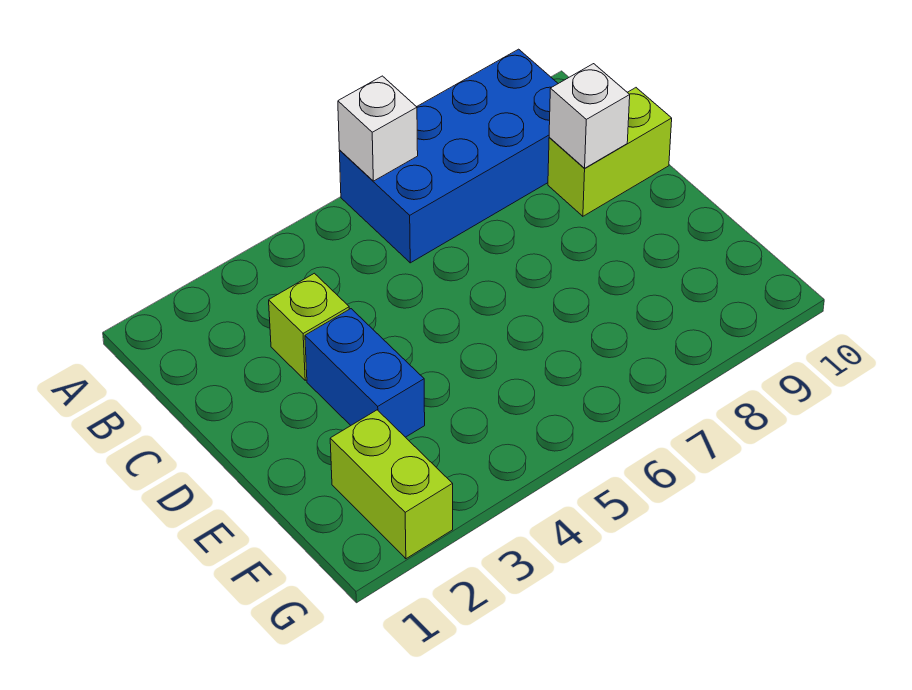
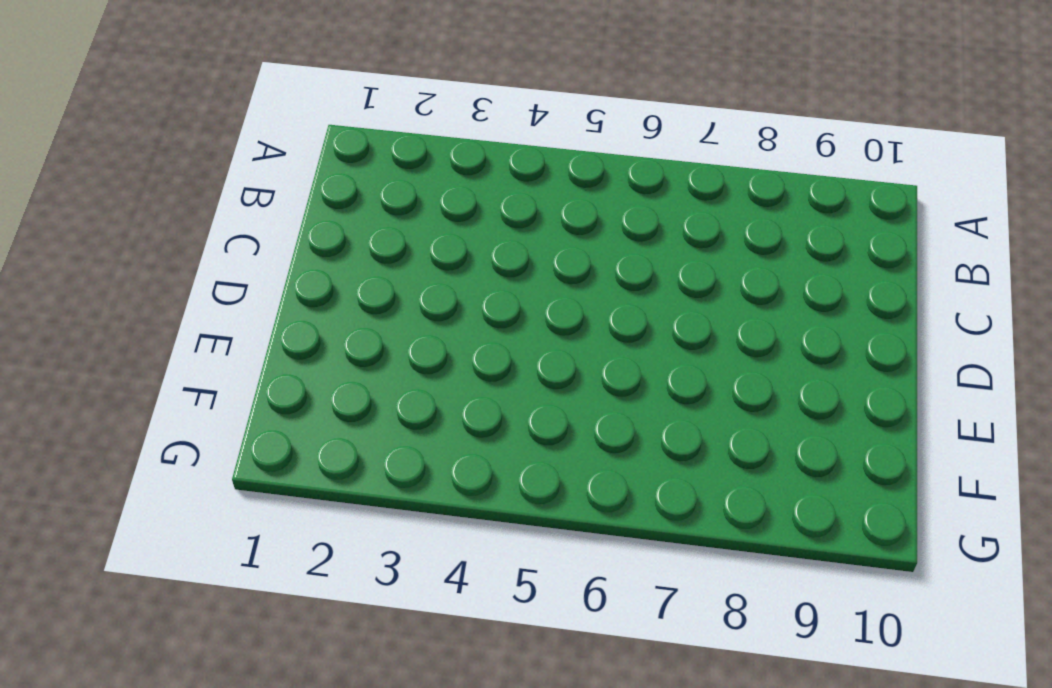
none -> blue 2x4 brick [339,49,558,263]
none -> lime 1x1 brick [269,273,349,380]

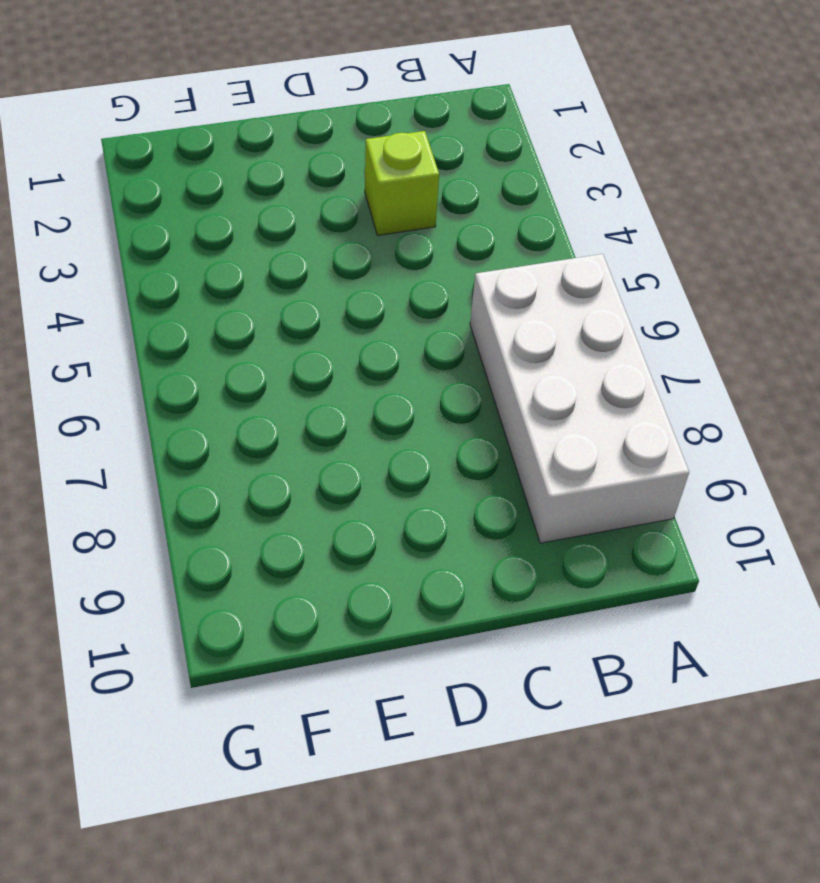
white 2x4 brick [470,254,689,543] -> blue 2x4 brick [339,49,558,263]
none -> lime 1x2 brick [548,88,672,216]
none -> blue 1x2 brick [305,309,425,437]

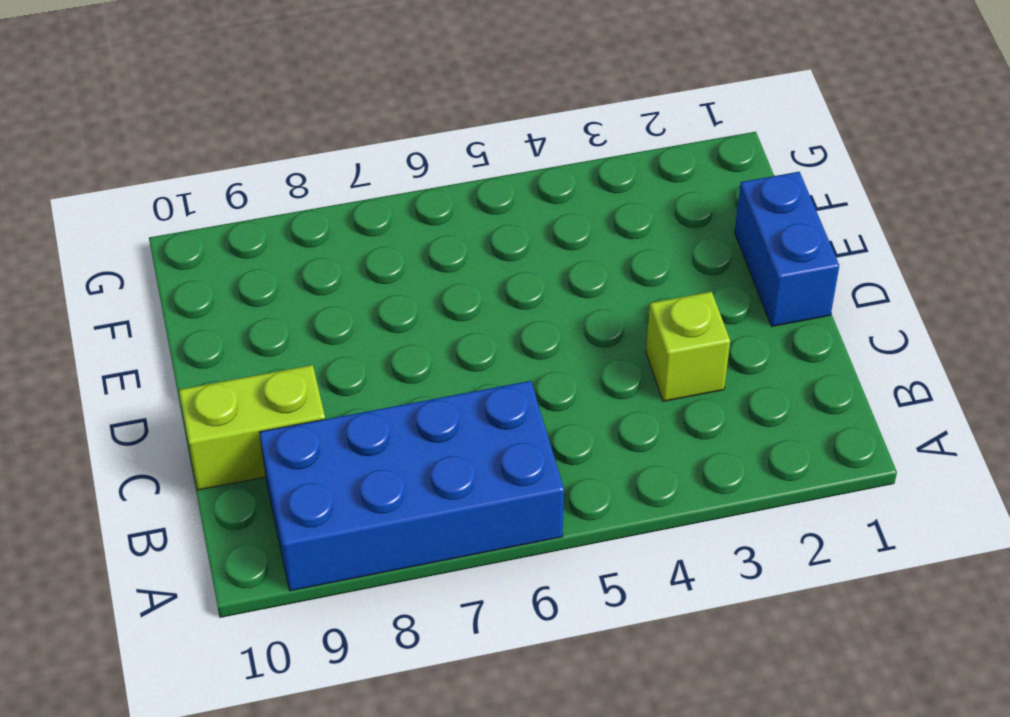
blue 1x2 brick [735,172,839,326] -> blue 1x2 brick moved to [305,309,425,437]
none -> lime 1x2 brick [330,410,453,559]
none -> white 1x1 brick [338,76,418,181]

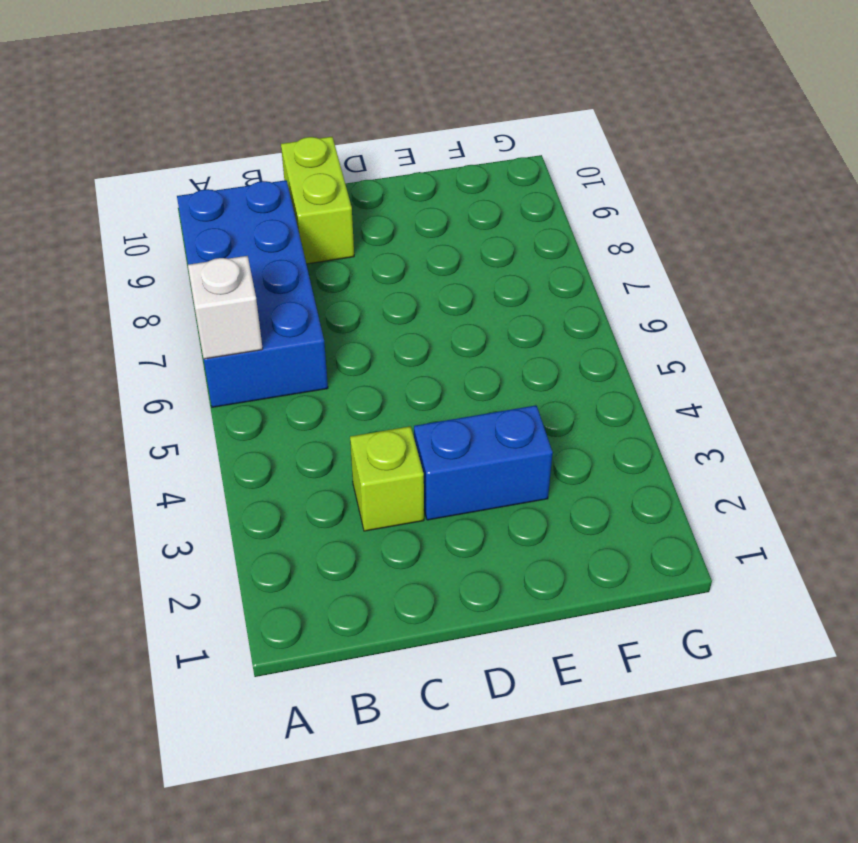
none -> lime 1x2 brick [330,410,453,559]
none -> white 1x1 brick [549,64,630,168]

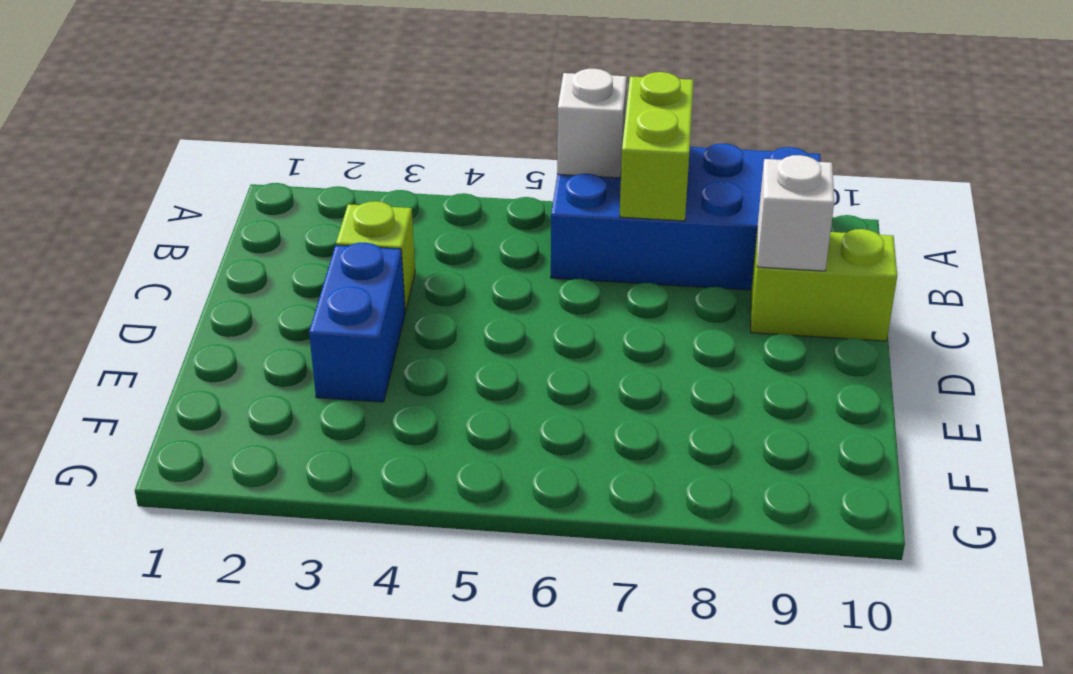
lime 1x2 brick [620,72,694,221] -> lime 1x2 brick moved to [330,410,453,559]

